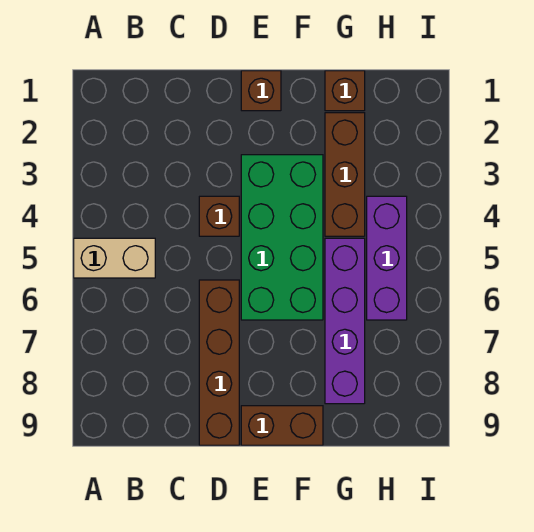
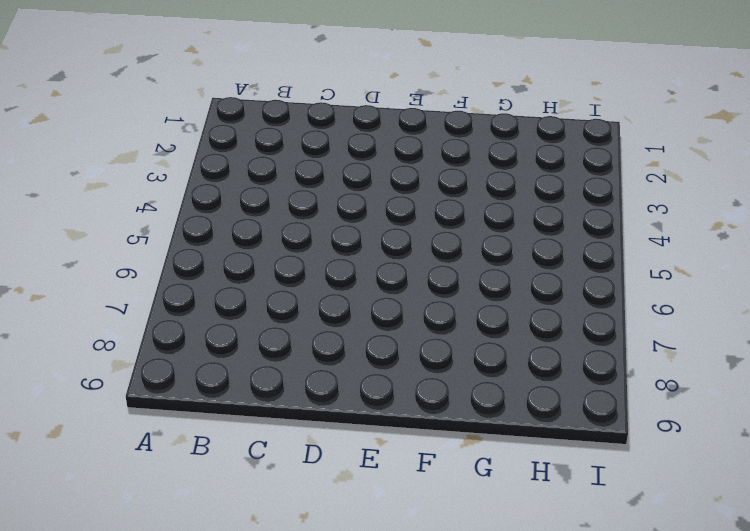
none -> tan 1x2 brick [74,238,155,278]
none -> brown 1x1 brick [199,196,239,236]

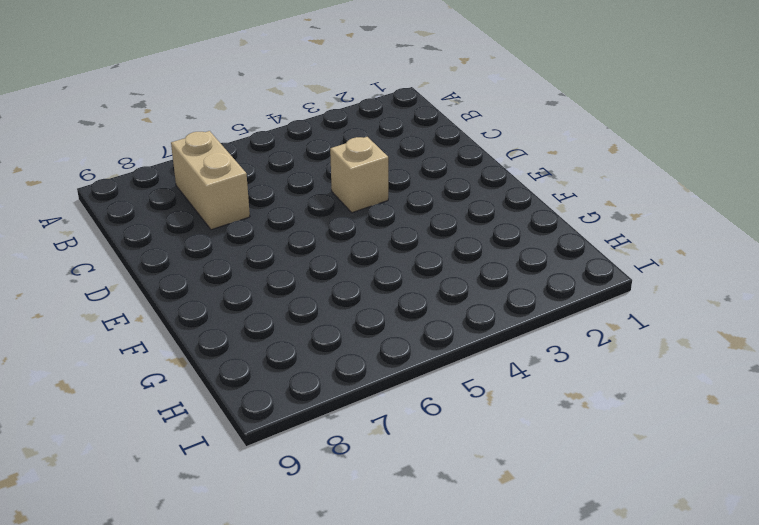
tan 1x2 brick [171,131,250,230] -> tan 1x2 brick moved to [74,238,155,278]
tan 1x1 brick [330,137,388,213] -> brown 1x1 brick [199,196,239,236]
none -> brown 1x4 brick [199,280,239,445]
none -> brown 1x1 brick [241,71,281,111]

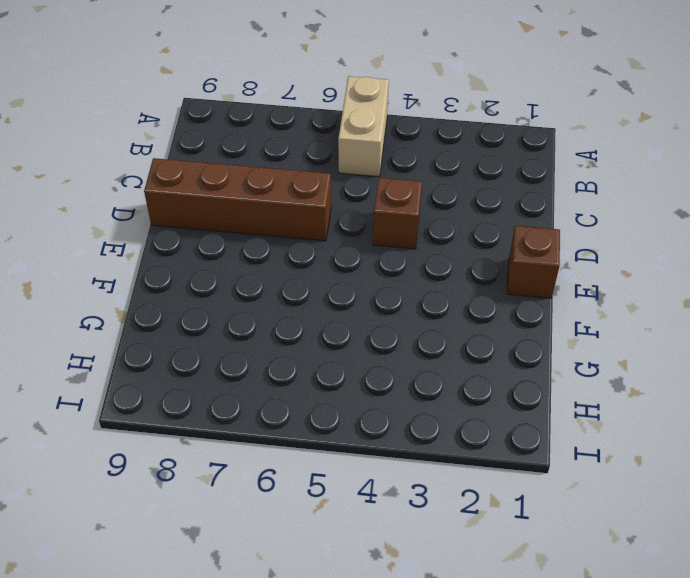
none -> green 2x4 brick [241,155,323,320]
none -> brown 1x2 brick [241,406,323,445]

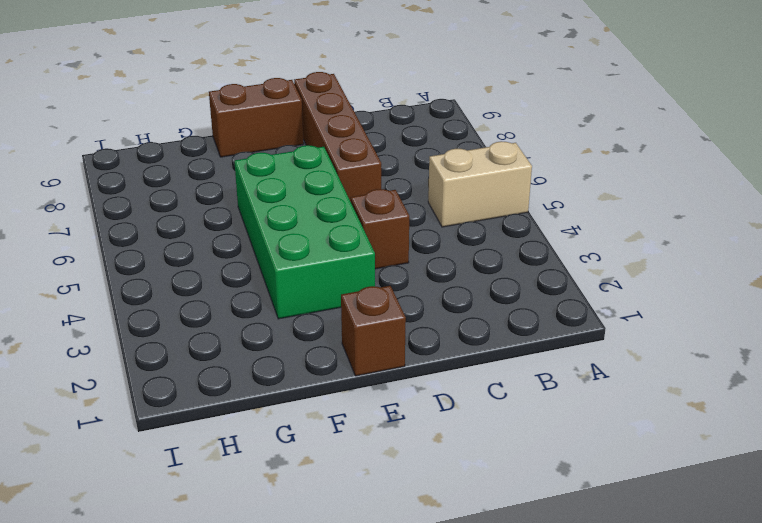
none -> brown 1x1 brick [325,71,365,111]
none -> brown 1x3 brick [325,113,365,236]

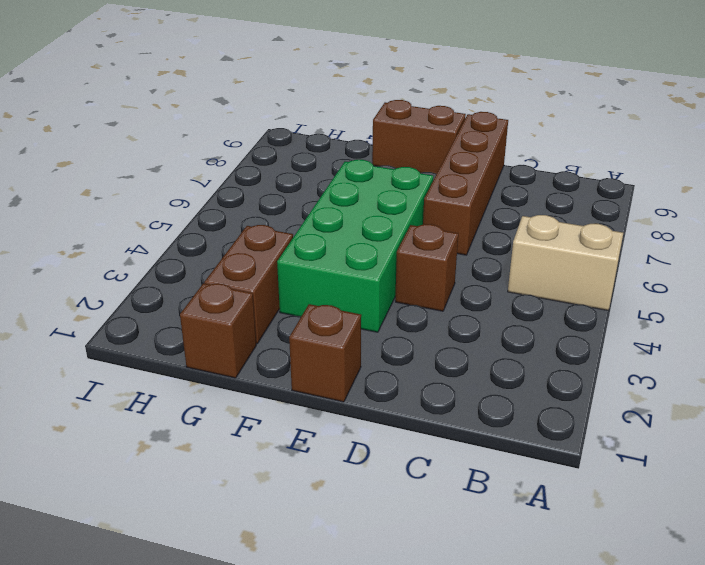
brown 1x2 brick [204,225,293,344] -> brown 1x3 brick [325,113,365,236]
none -> purple 1x4 brick [325,238,365,404]
none -> purple 1x3 brick [367,196,407,320]

